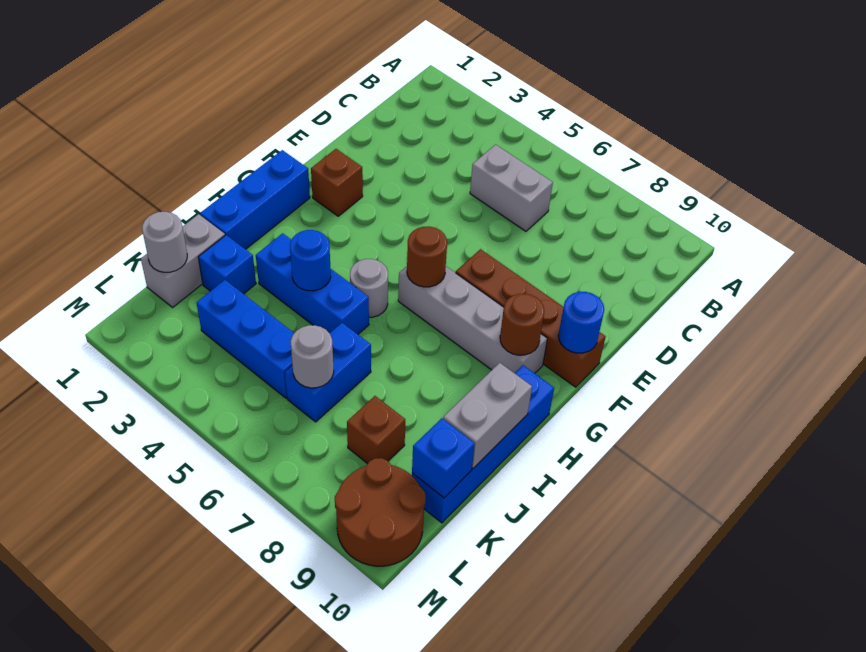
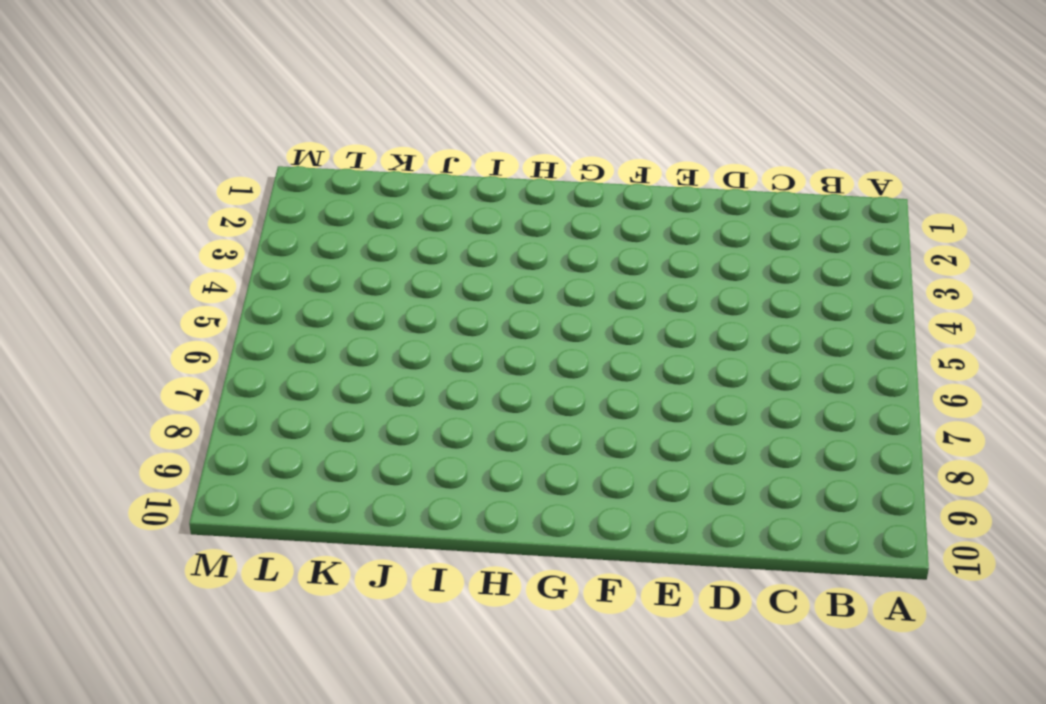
none -> grey 1x2 brick [470,145,553,231]
none -> brown 1x1 brick [311,149,363,216]
none -> brown 1x4 brick [456,249,606,387]

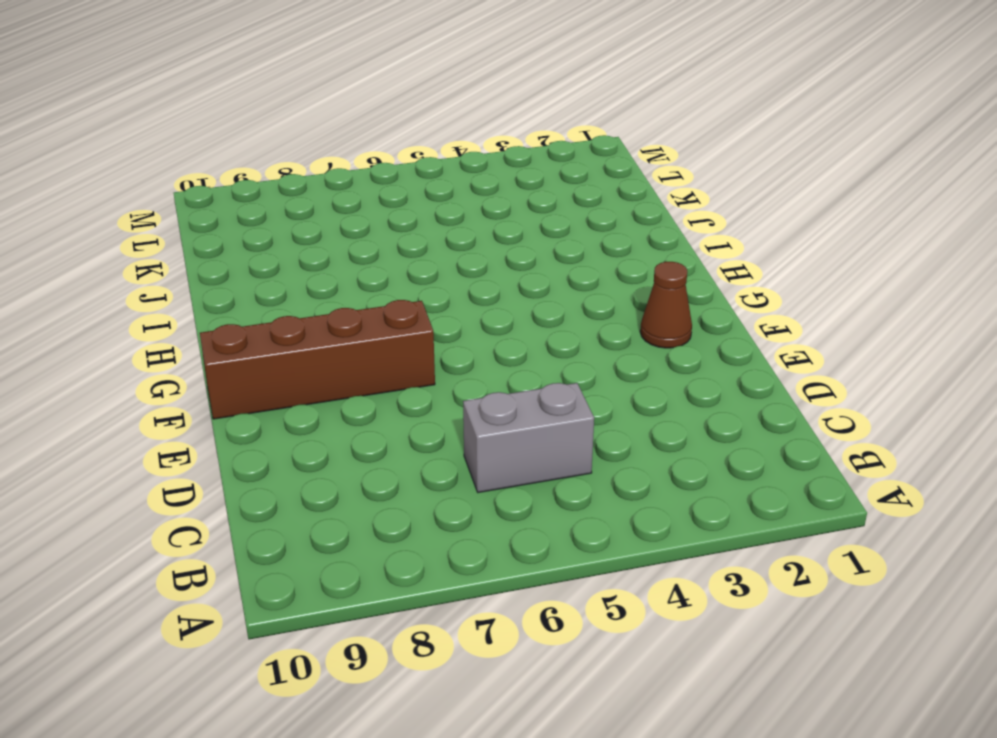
brown 1x1 cone [640,262,692,348] -> brown 1x1 brick [311,149,363,216]
none -> blue 1x3 brick [200,150,310,249]
none -> grey 1x4 brick [398,266,547,373]
none -> grey 1x1 round brick [350,259,388,317]

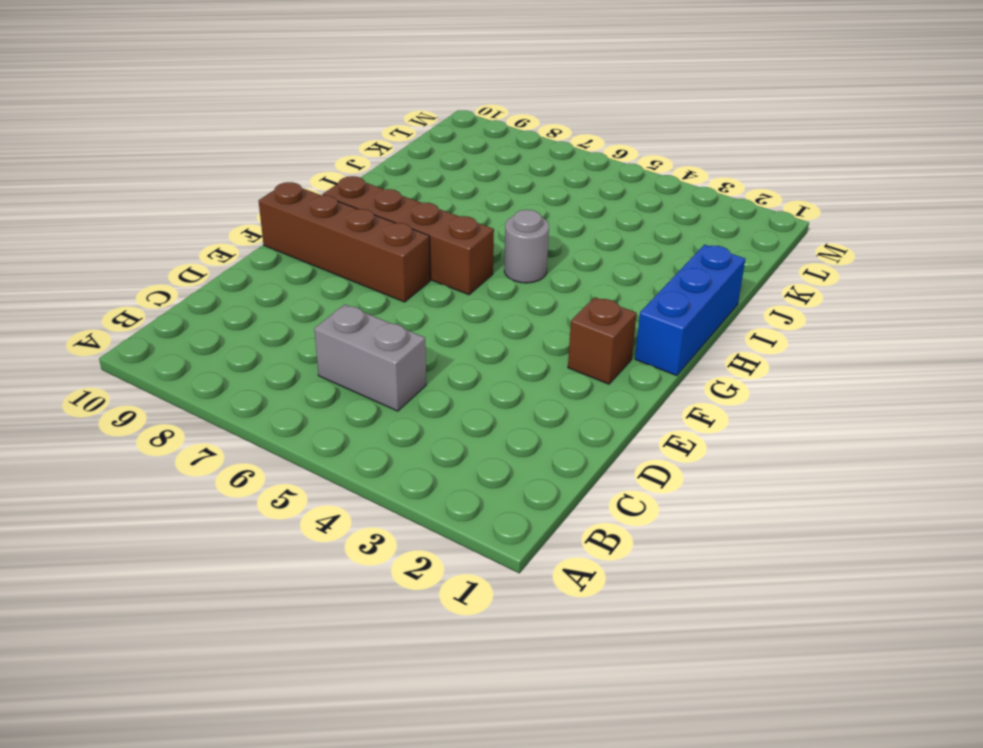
brown 1x4 brick [322,176,494,295] -> grey 1x4 brick [398,266,547,373]
none -> blue 1x4 brick [412,365,554,523]
none -> blue 1x3 brick [256,233,369,334]
none -> grey 1x2 brick [141,214,225,307]

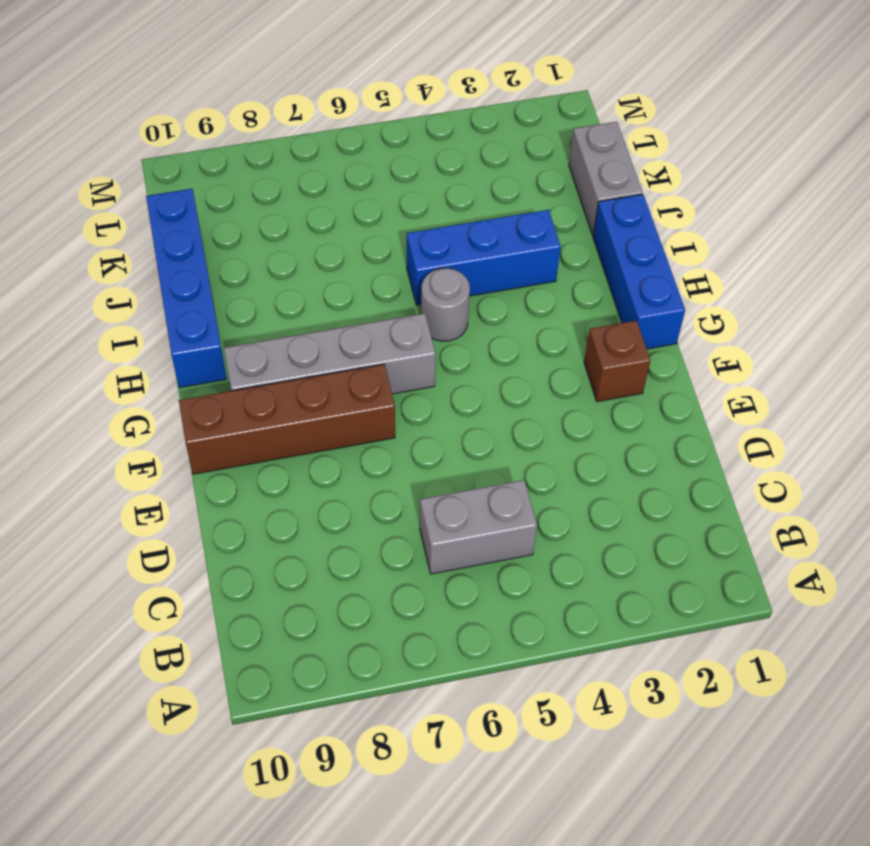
none -> blue 1x1 brick [198,235,256,294]
none -> blue 1x2 brick [285,323,371,422]
none -> blue 1x3 brick [197,280,294,398]

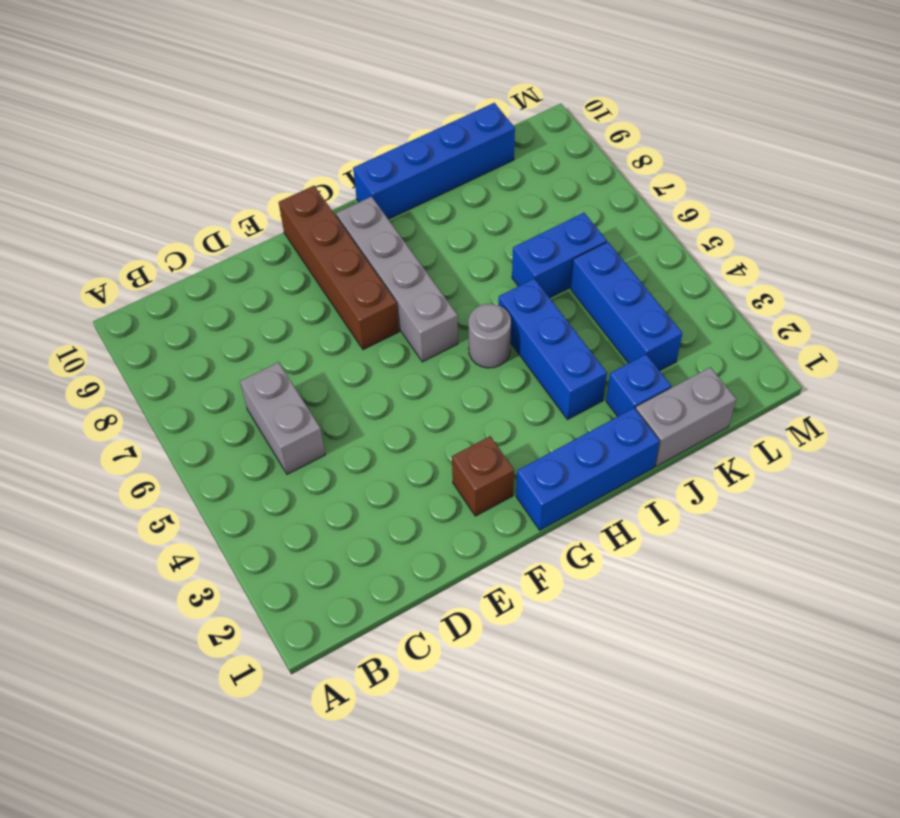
none -> brown 1x1 brick [347,396,405,464]
none -> brown 2x2 round brick [335,458,426,566]
none -> blue 1x1 round brick [558,292,604,353]

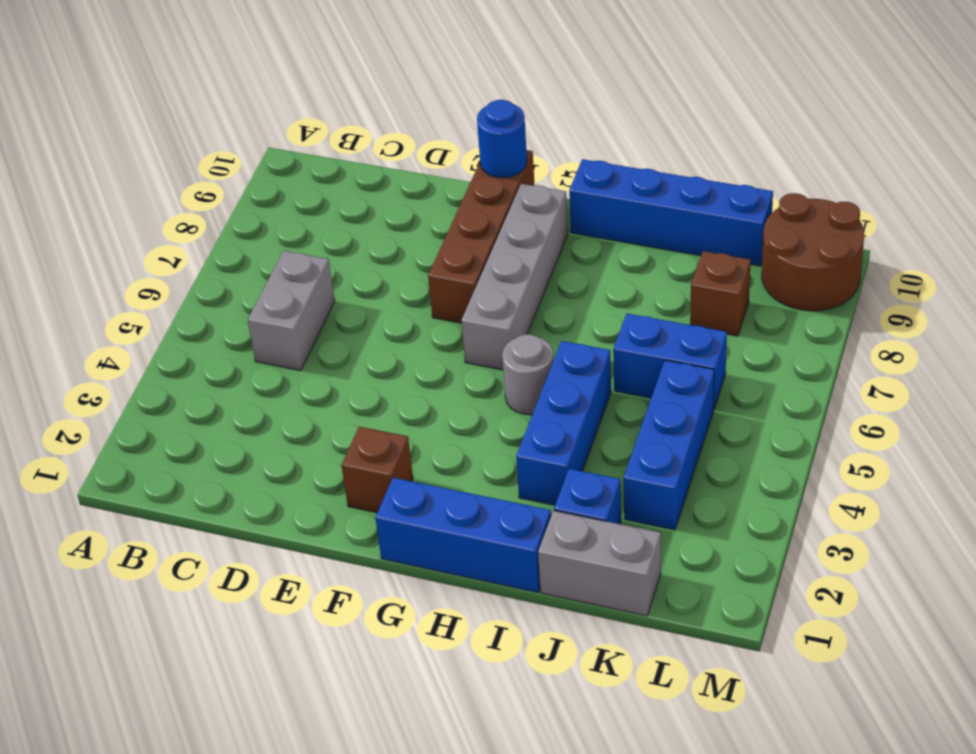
none -> brown 1x1 round brick [407,227,447,287]
none -> brown 1x1 round brick [500,294,544,355]
none -> blue 1x1 round brick [290,230,331,291]

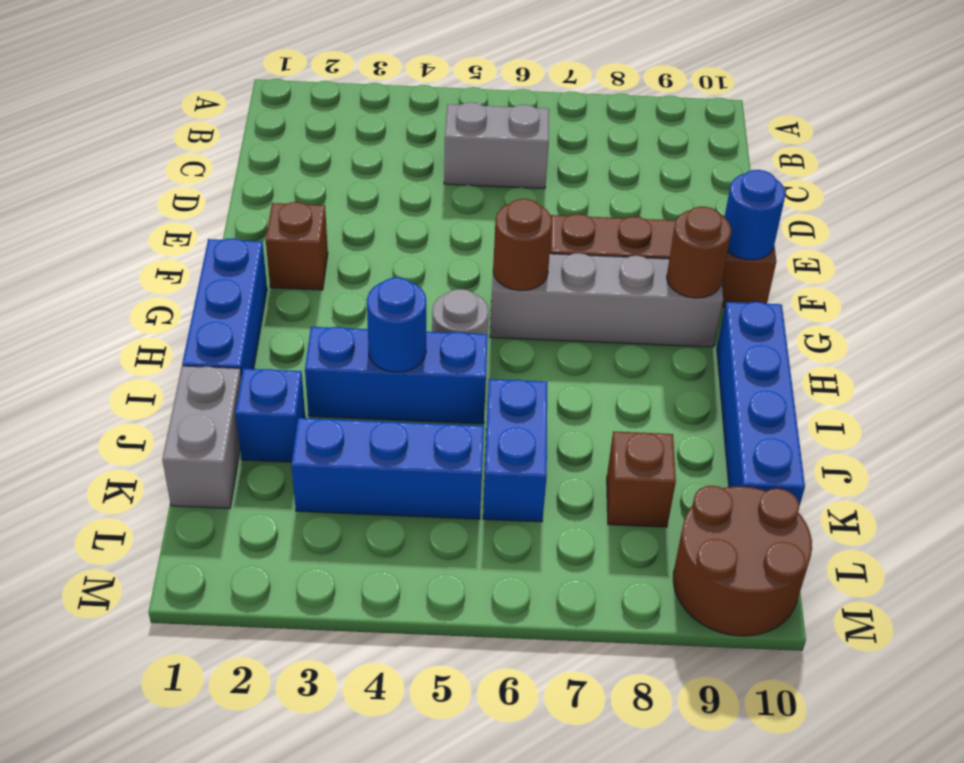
none -> grey 1x2 brick [443,363,532,468]
none -> grey 1x1 round brick [142,212,187,272]
none -> grey 1x1 round brick [291,325,334,388]

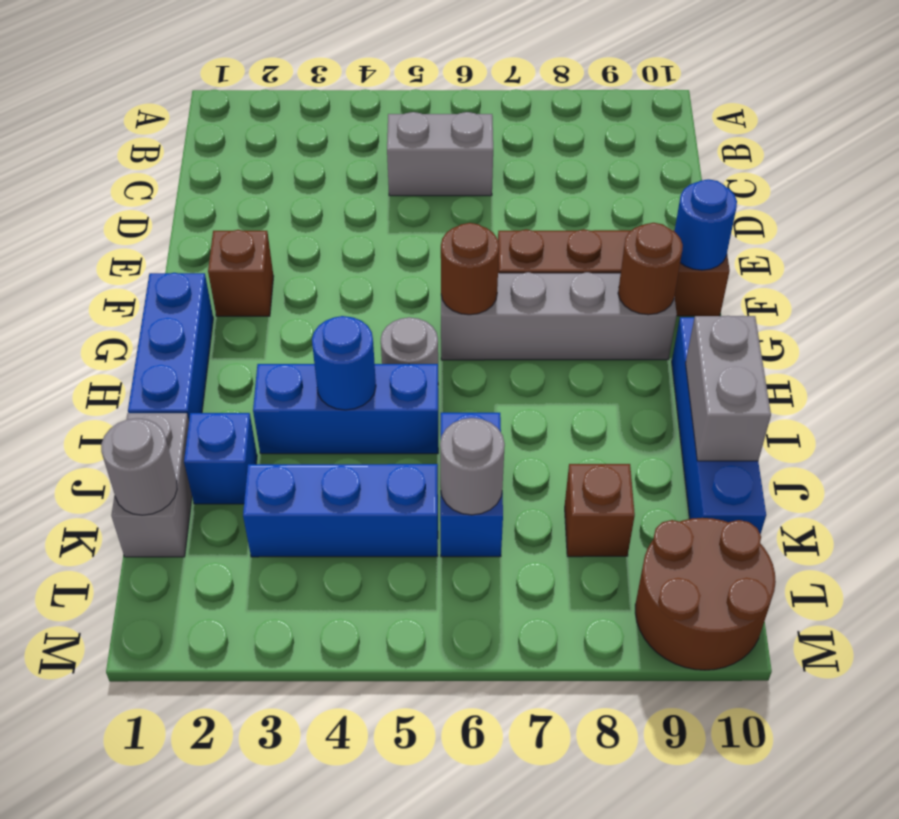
none -> blue 1x1 brick [412,418,475,498]

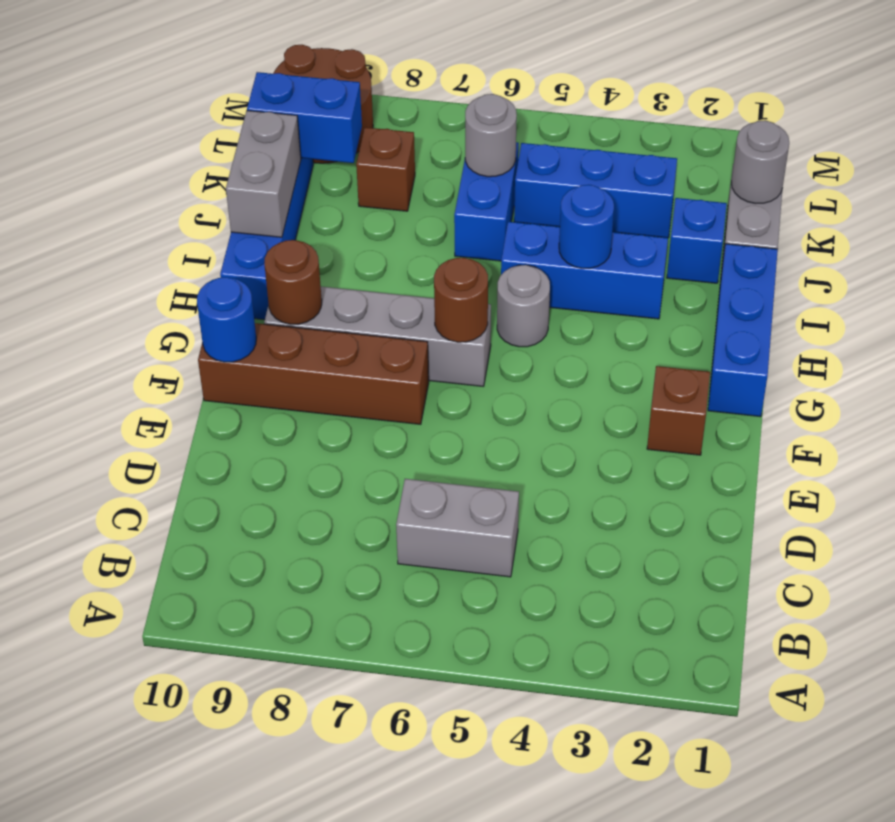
blue 1x2 brick [247,72,362,163] -> blue 1x1 brick [412,418,475,498]

